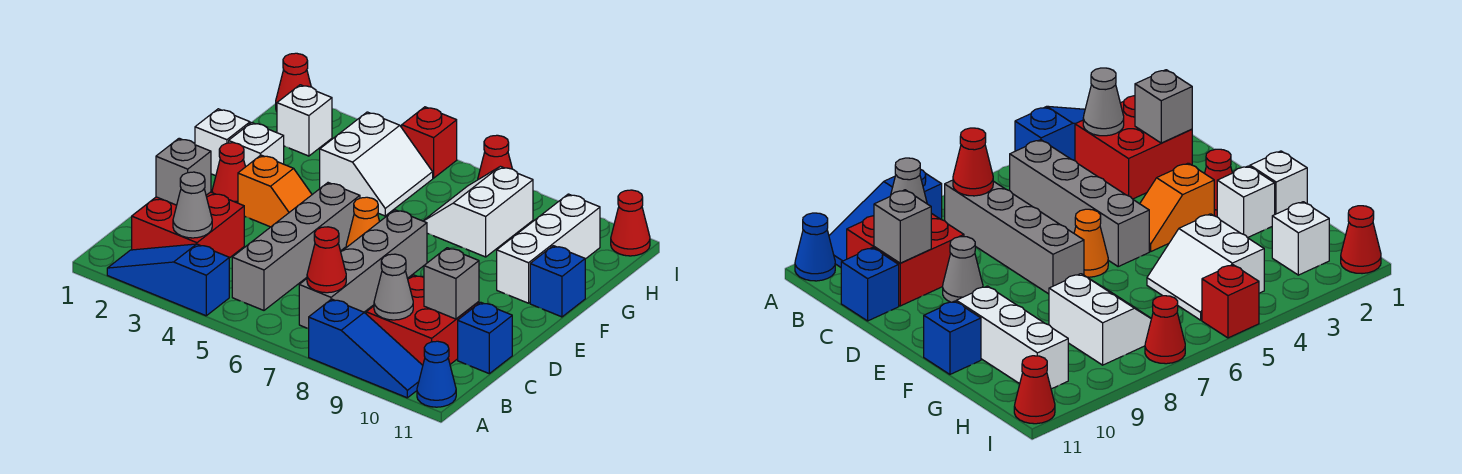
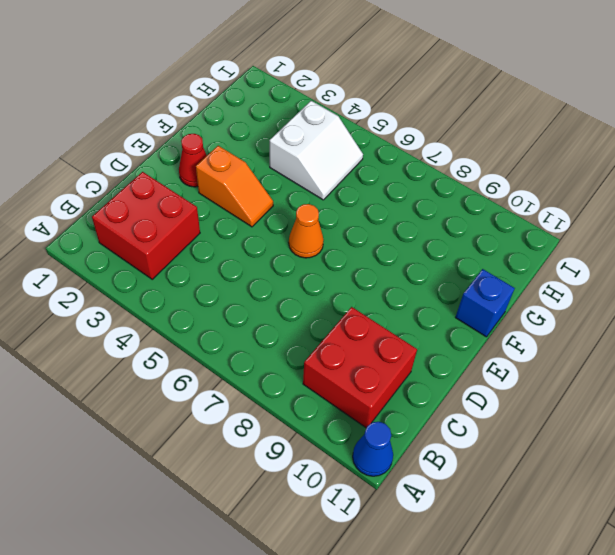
none -> blue 1x3 slope [107,244,229,316]
none -> blue 1x3 slope [309,299,423,398]
none -> grey 1x4 brick [232,183,360,310]

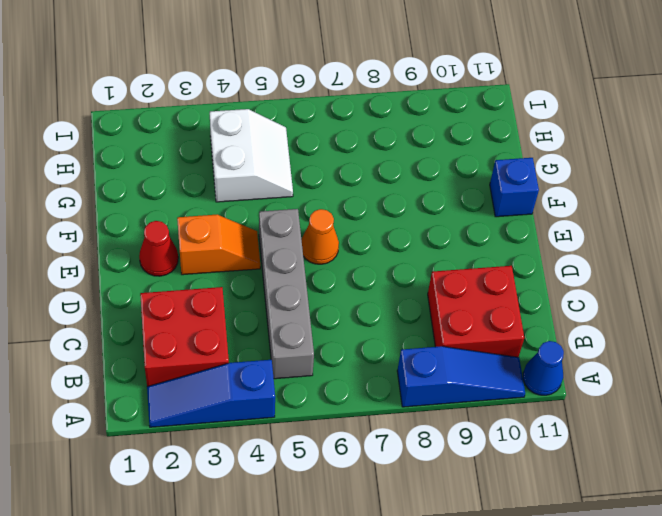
none -> grey 1x4 brick [299,210,427,329]
none -> blue 1x1 brick [458,302,512,374]
none -> grey 1x1 cone [943,237,983,302]

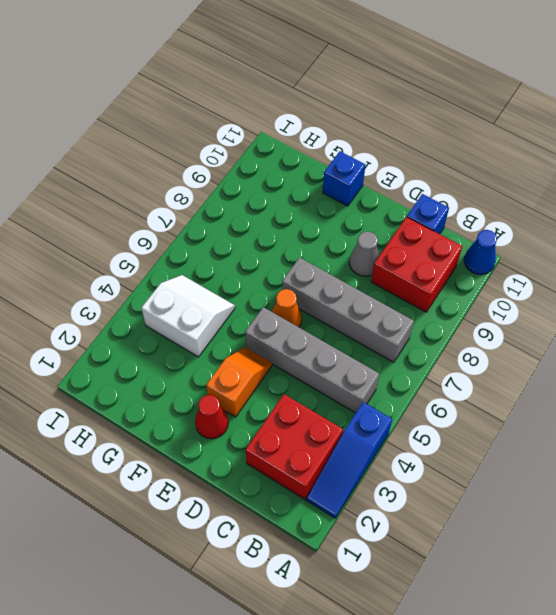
none -> blue 1x3 slope [309,299,423,398]
none -> white 1x1 brick [195,109,250,176]
none -> white 1x1 brick [229,123,284,167]

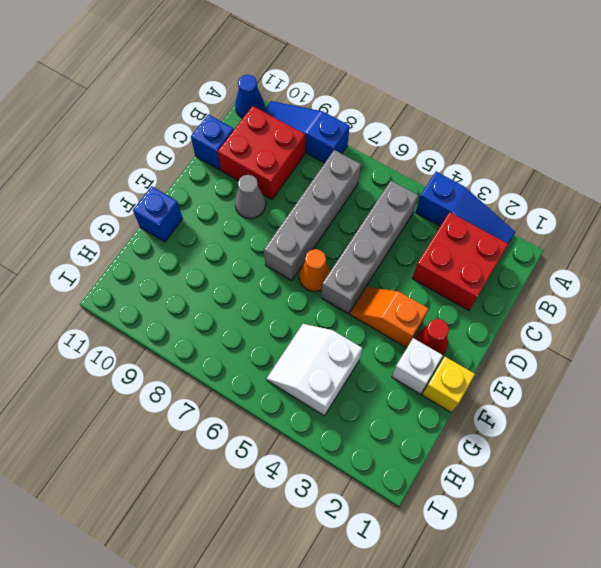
yellow 1x1 brick [422,357,475,412] -> white 1x1 brick [195,109,250,176]
none -> white 1x3 brick [497,194,600,303]
none -> white 2x2 slope [424,166,533,257]
none -> white 1x1 brick [277,85,332,156]

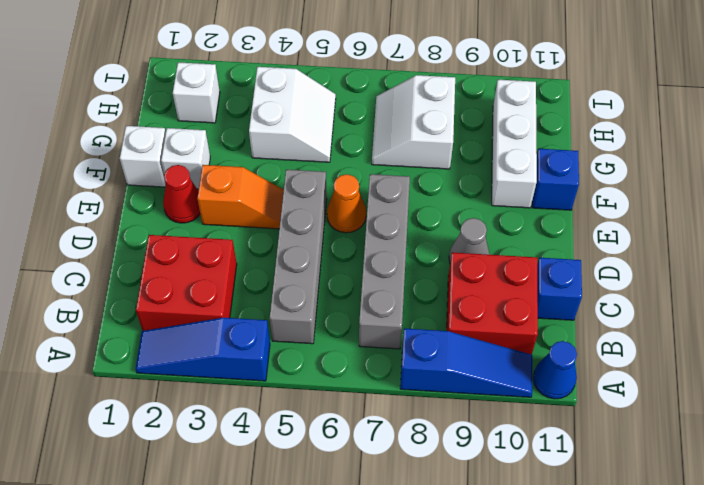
none -> red 1x1 cone [276,53,311,112]
none -> red 1x1 brick [402,107,457,178]
none -> red 1x1 cone [478,135,512,180]

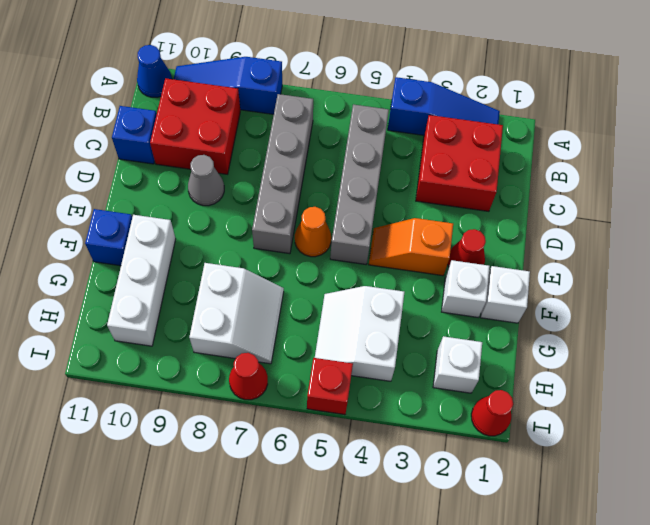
none -> red 1x1 cone [611,190,650,256]
none -> grey 1x1 cone [173,172,212,238]
none -> red 1x1 cone [307,227,346,293]

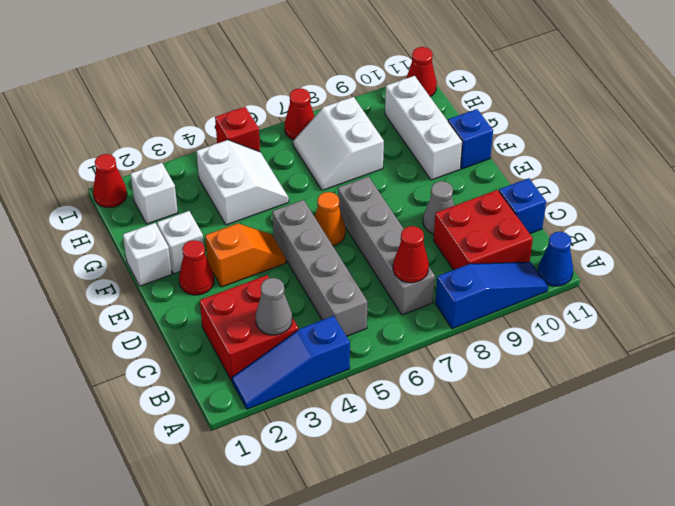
none -> grey 1x1 cone [374,254,413,320]
none -> grey 1x1 brick [156,138,211,205]
none -> grey 1x1 brick [424,248,479,319]

